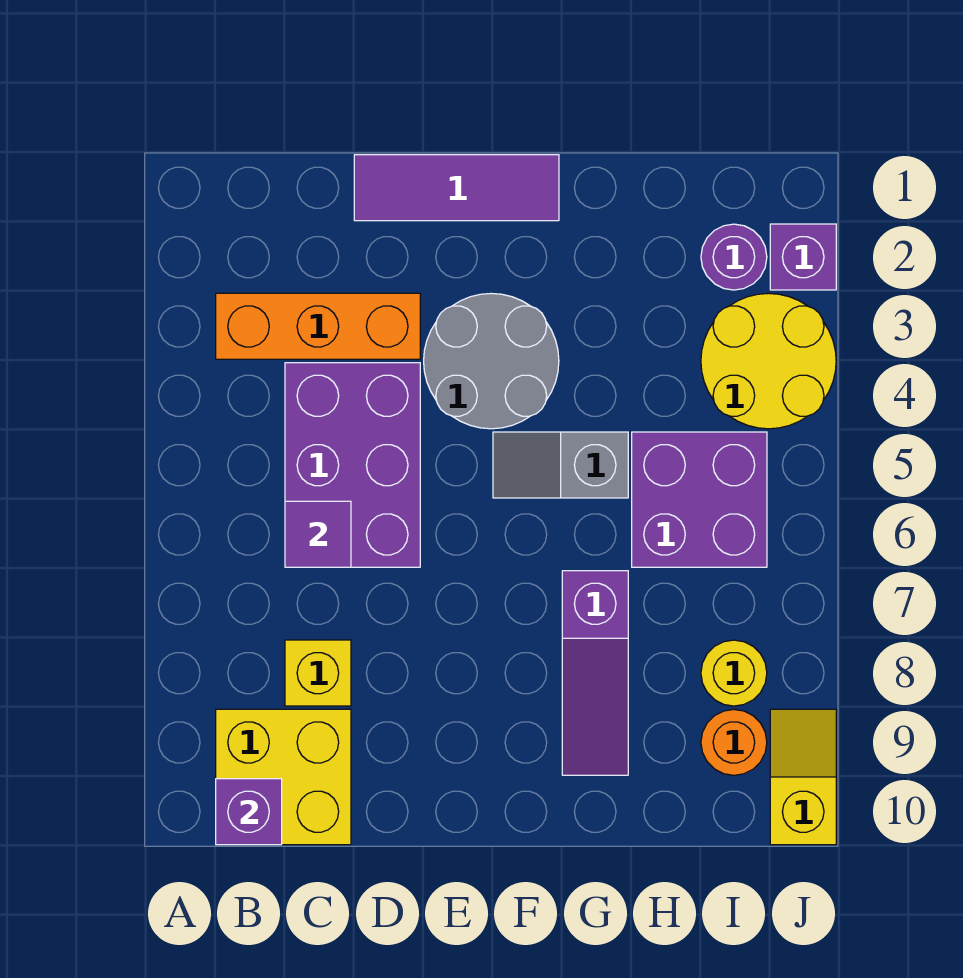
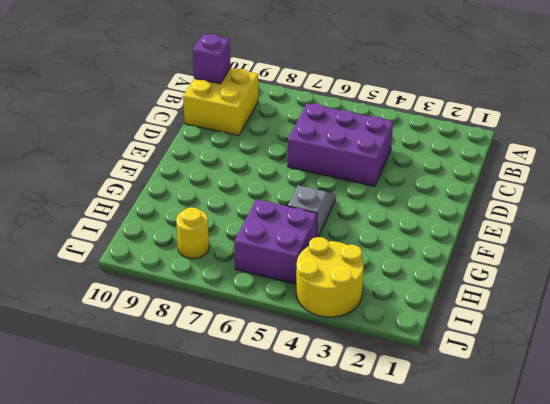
none -> orange 1x3 brick [216,293,420,359]
none -> yellow 1x1 brick [285,640,351,706]
none -> purple 1x3 tile [354,155,559,221]

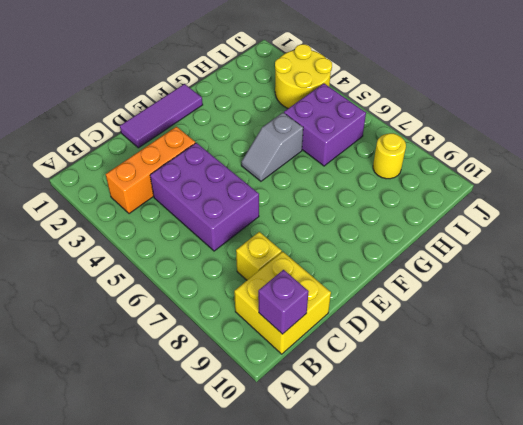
none -> grey 2x2 round brick [424,293,559,429]
none -> purple 1x3 slope [562,571,628,775]
none -> purple 1x1 round brick [701,224,767,290]

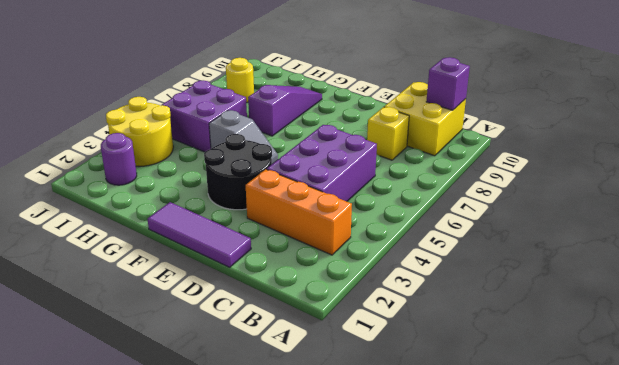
black 2x2 round brick [204,134,272,210] -> grey 2x2 round brick [424,293,559,429]
none -> orange 1x1 round brick [701,710,767,775]
none -> purple 1x1 brick [770,224,836,290]
none -> yellow 1x2 slope [770,709,836,845]

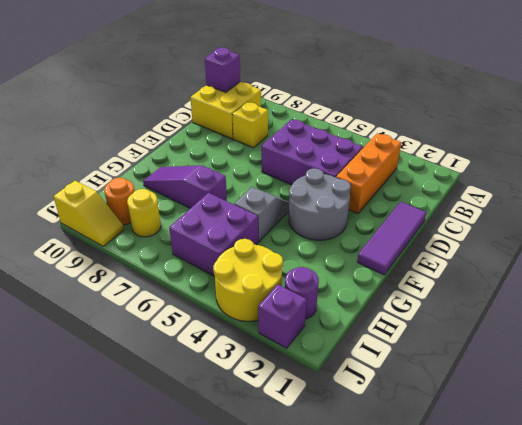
none -> purple 1x1 tile [285,501,351,567]

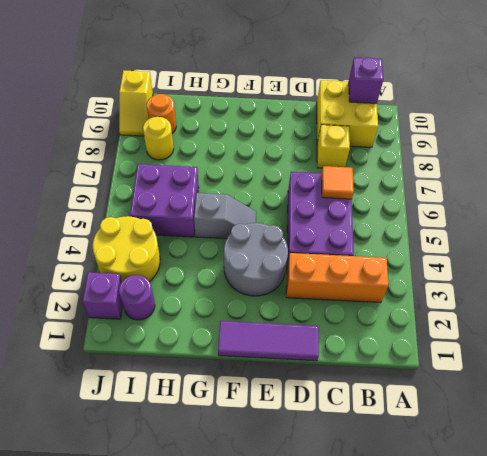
orange 1x1 tile [322,166,354,199] -> purple 1x1 tile [285,501,351,567]
none -> purple 1x3 slope [562,571,628,775]

